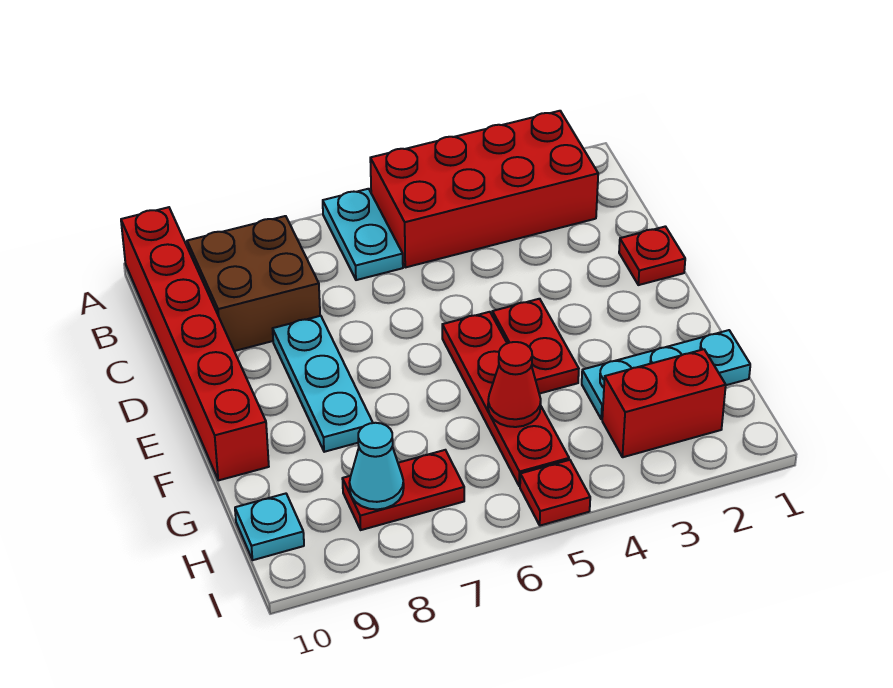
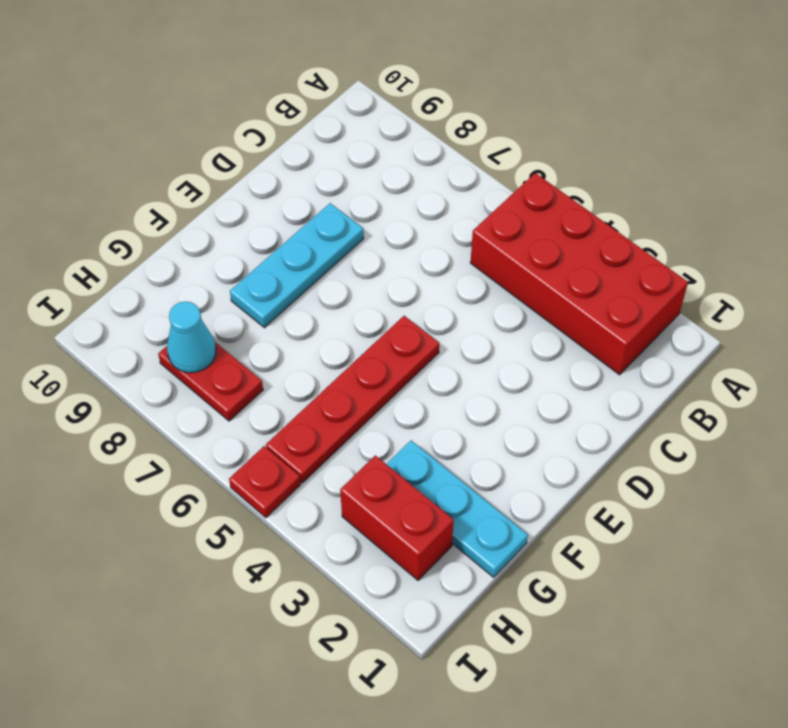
none -> cyan 1x2 plate [323,189,403,280]
none -> red 1x6 brick [121,207,269,480]
none -> brown 2x2 brick [187,216,320,351]

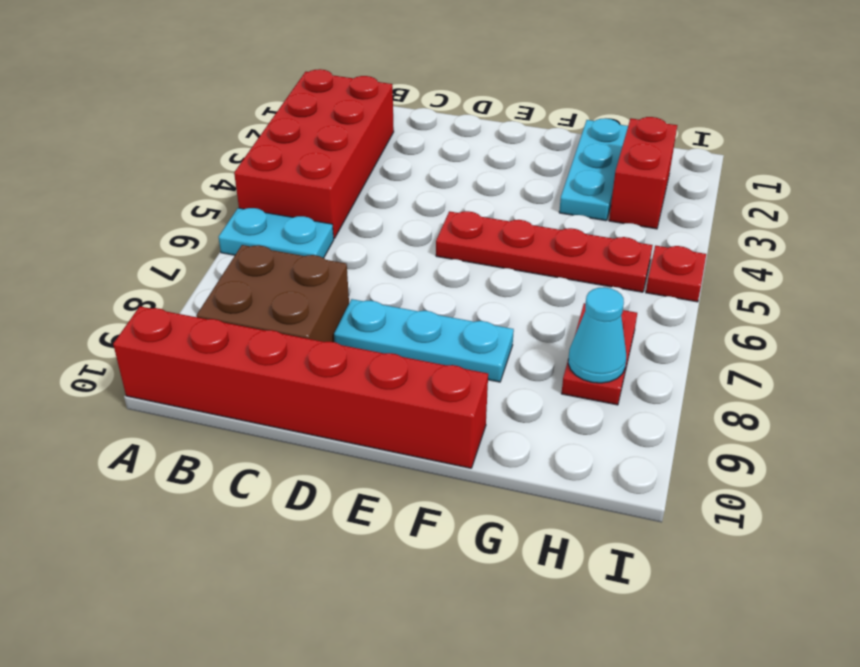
none -> red 1x1 plate [619,226,685,285]
none -> red 1x2 plate [492,299,579,394]
none -> cyan 1x1 plate [235,494,304,560]

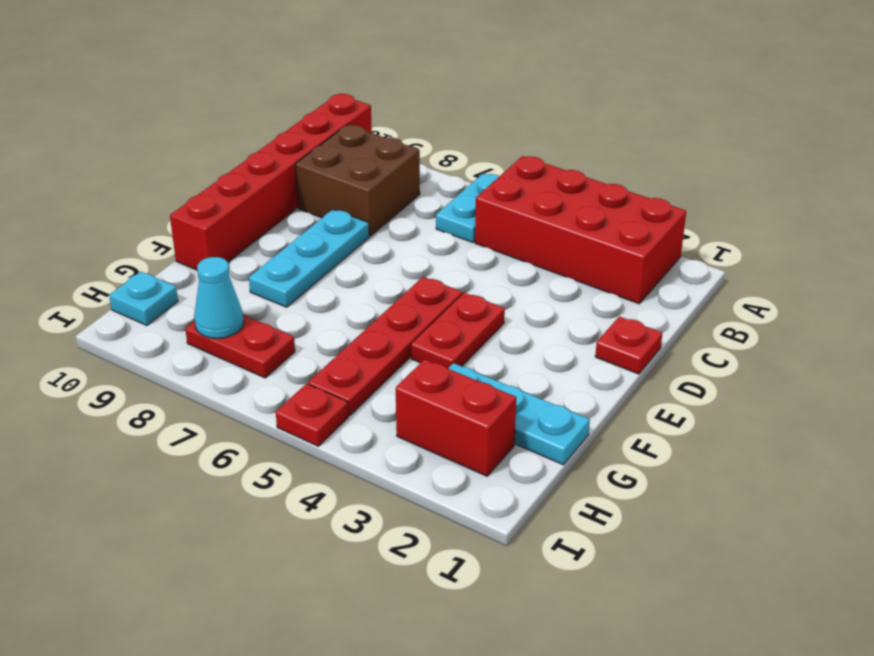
none -> red 1x1 cone [488,342,541,427]

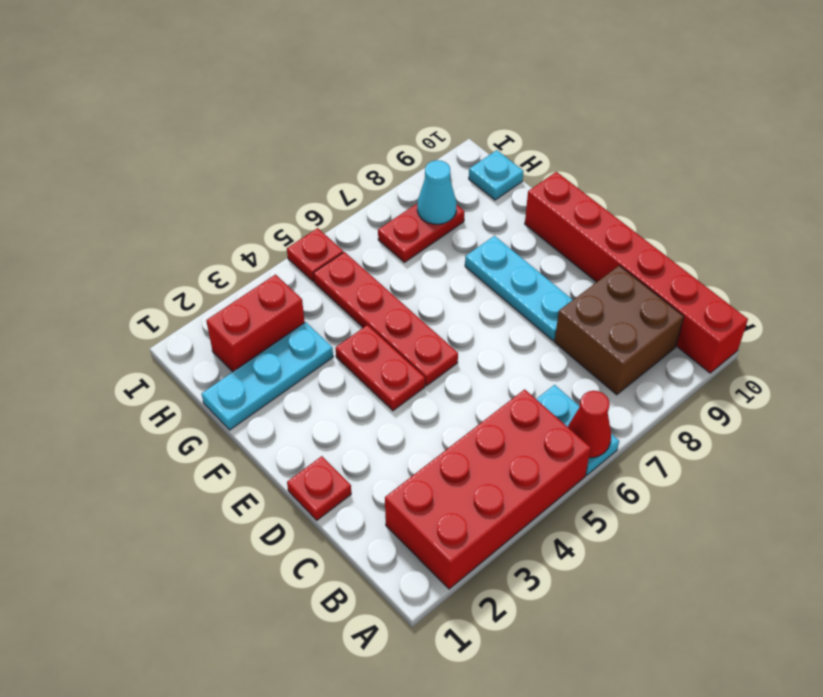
red 1x1 cone [568,391,611,458] -> red 1x1 cone moved to [488,342,541,427]

